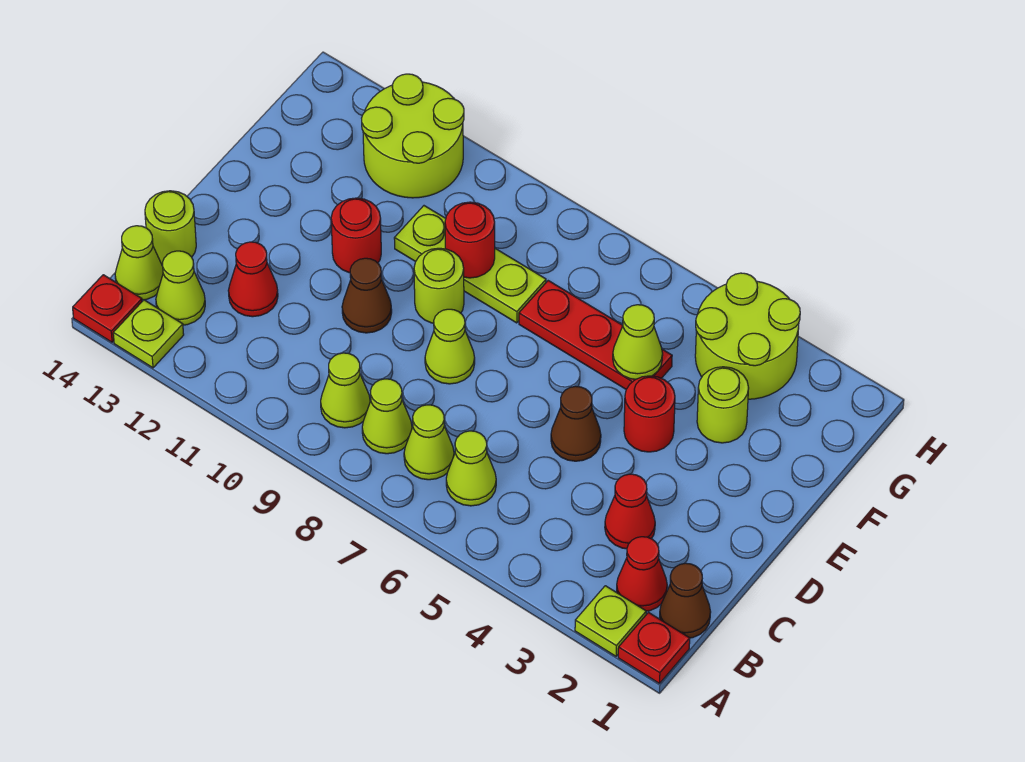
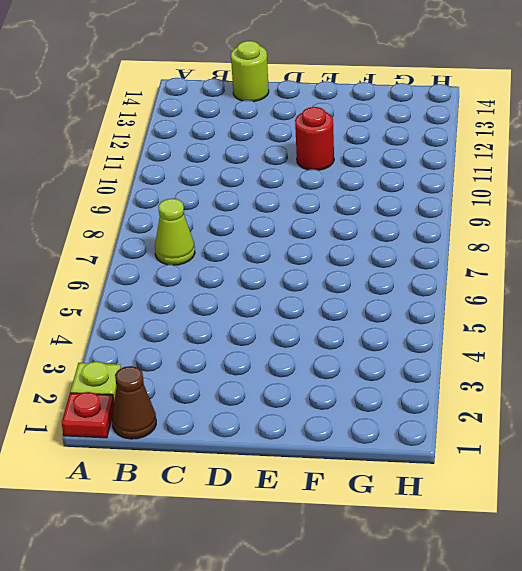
none -> lime 1x1 plate [113,300,184,368]
none -> red 1x1 plate [73,275,142,342]
none -> red 1x1 cone [617,537,667,611]

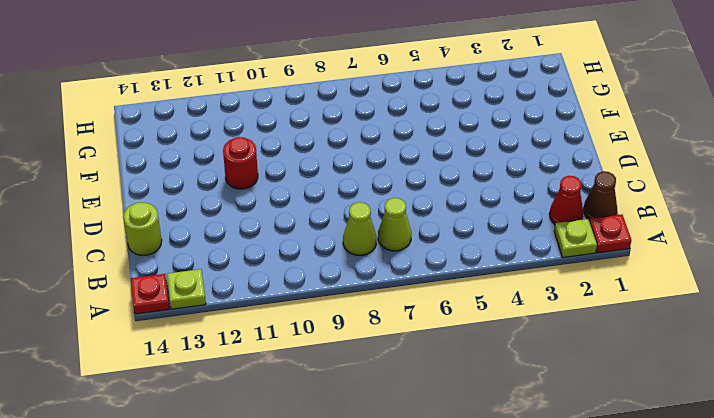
none -> lime 1x1 cone [446,431,496,506]
none -> lime 1x1 cone [321,353,370,428]
none -> lime 1x1 cone [156,251,205,325]

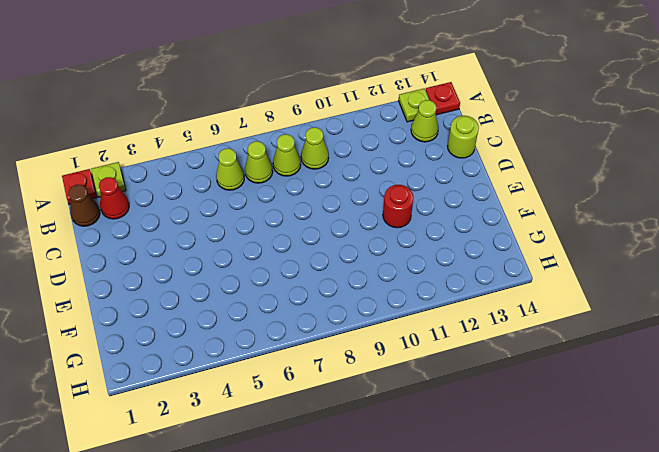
none -> lime 1x1 cone [115,226,163,300]
none -> red 1x1 cone [605,474,655,549]
none -> red 1x1 cone [228,242,278,317]

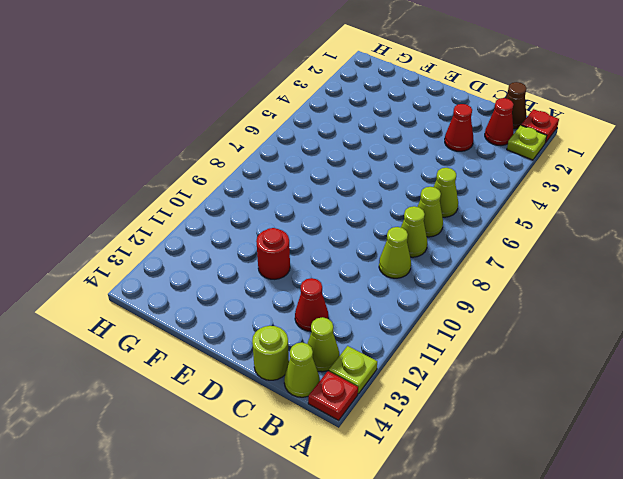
none -> brown 1x1 cone [551,386,601,461]
none -> lime 1x1 cone [425,309,475,384]
none -> brown 1x1 cone [342,258,392,333]

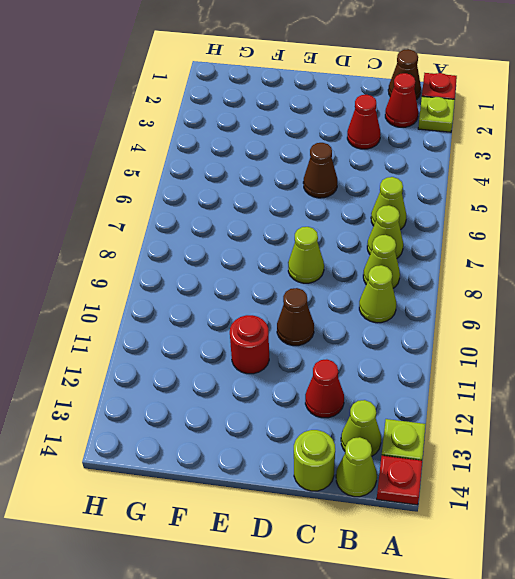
none -> red 1x1 round brick [624,376,675,452]
none -> lime 1x1 round brick [414,248,464,323]
none -> lime 1x1 round brick [697,367,749,443]

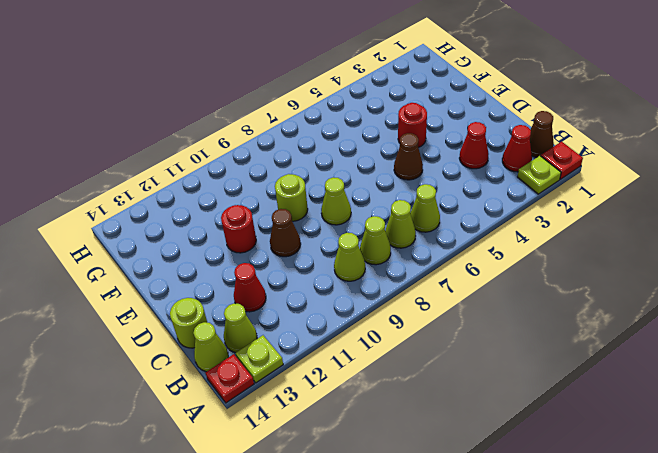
none -> lime 1x1 round brick [697,367,749,443]
none -> red 1x3 plate [519,281,672,389]
none -> lime 1x3 plate [394,206,546,323]

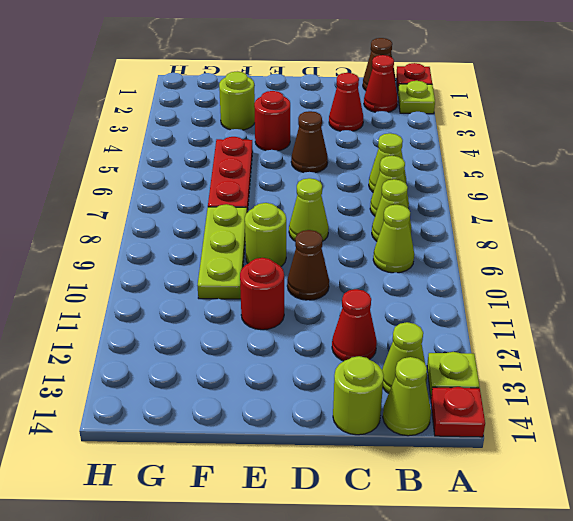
none -> lime 2x2 round brick [695,273,800,399]
none -> lime 2x2 round brick [362,74,464,198]
none -> lime 1x1 cone [613,305,663,379]

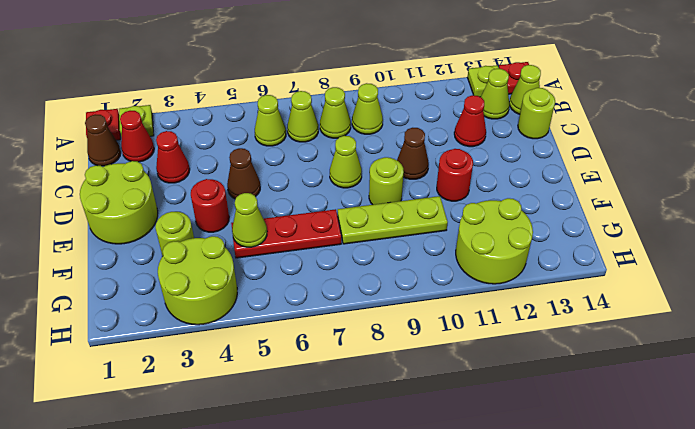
lime 2x2 round brick [80,161,158,244] -> none
none -> red 1x1 round brick [445,202,495,278]

